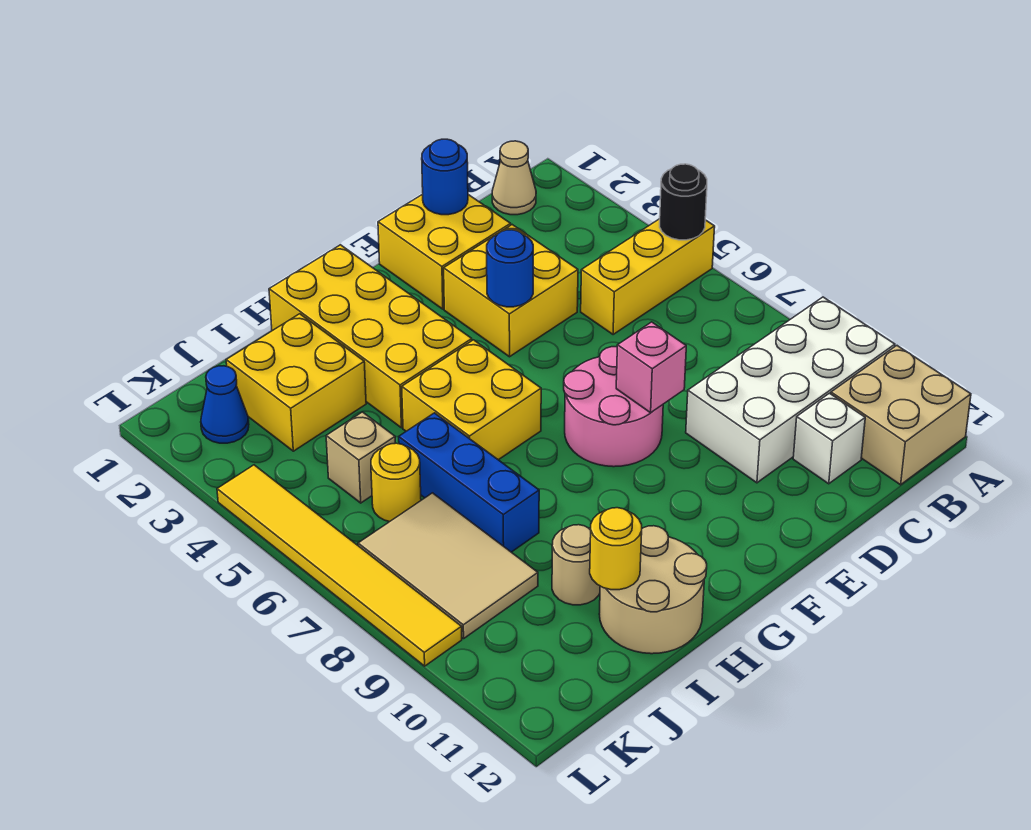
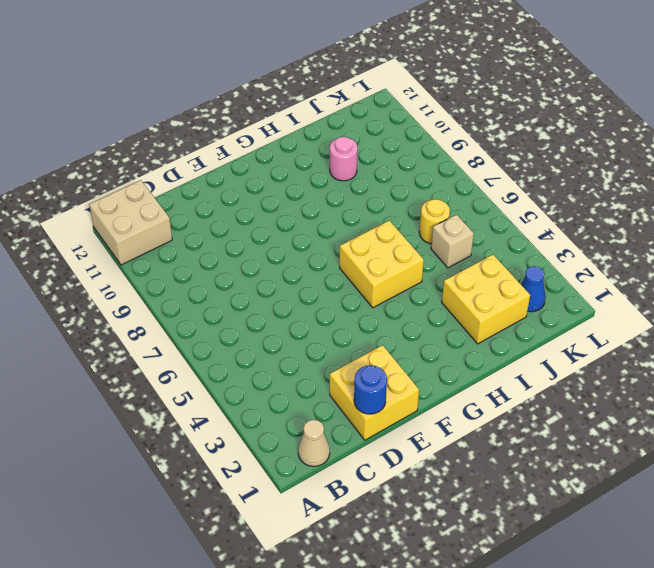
pink 1x1 round brick [330,137,358,181] -> tan 1x1 round brick [552,525,600,605]
none -> yellow 1x3 brick [581,219,715,334]
none -> white 2x4 brick [686,297,895,483]
none -> white 1x1 brick [793,393,865,484]

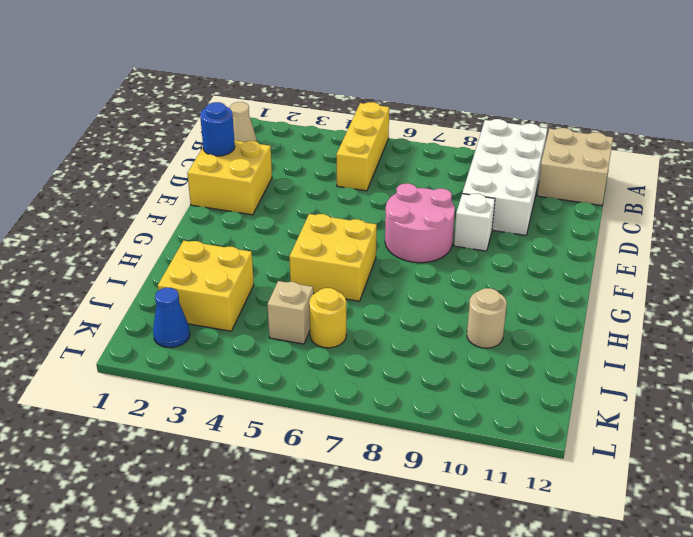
white 1x1 brick [454,194,495,251] -> white 1x1 brick moved to [793,393,865,484]
none -> yellow 2x2 brick [444,225,578,357]
none -> yellow 2x4 brick [269,245,472,428]
none -> tan 2x2 round brick [599,526,707,654]

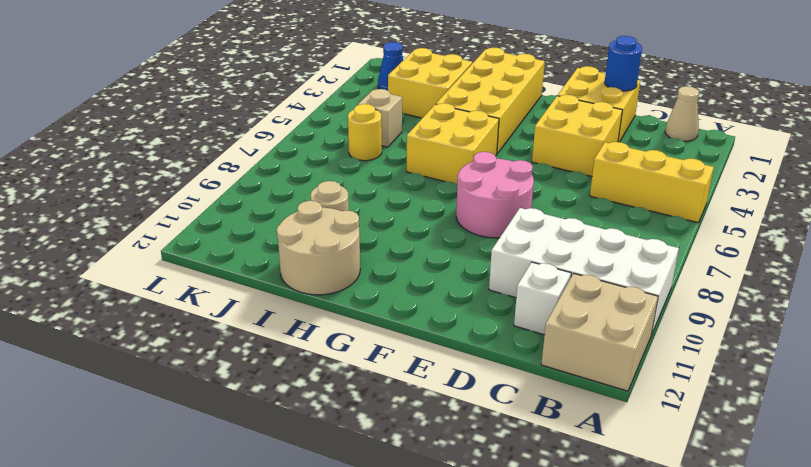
none -> blue 1x3 brick [399,413,539,552]
none -> tan 2x3 tile [358,493,538,639]
none -> yellow 1x6 tile [217,465,462,666]

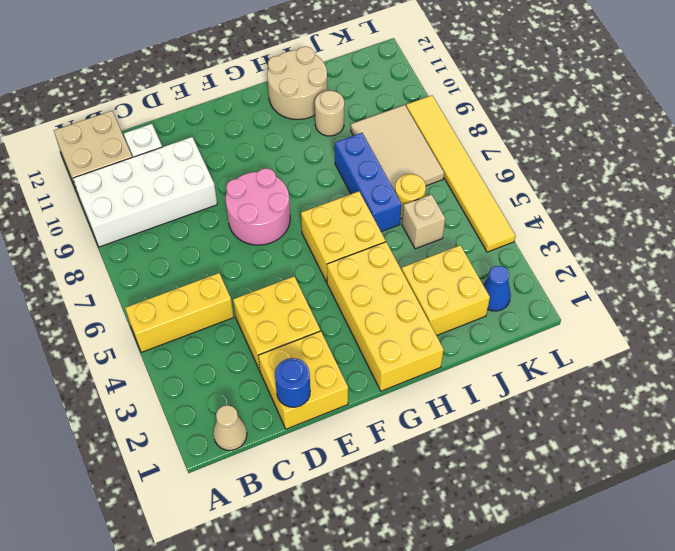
none -> black 1x1 round brick [660,164,707,240]
none -> blue 1x1 round brick [487,230,533,307]
none -> pink 1x1 brick [616,322,686,413]

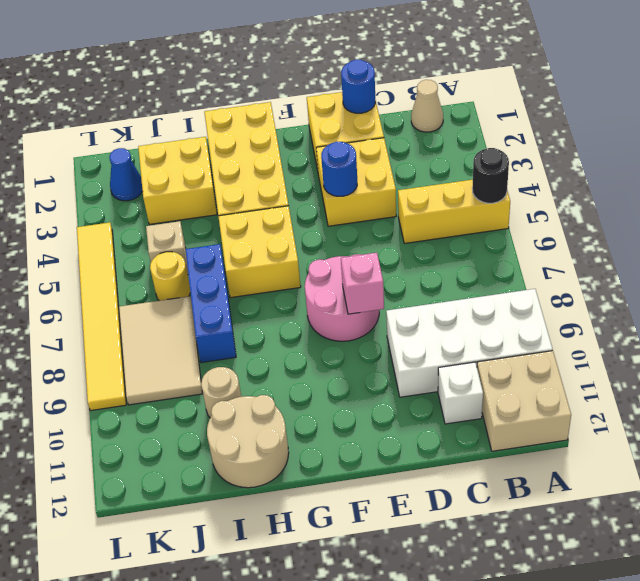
none -> yellow 1x1 round brick [590,508,642,590]

